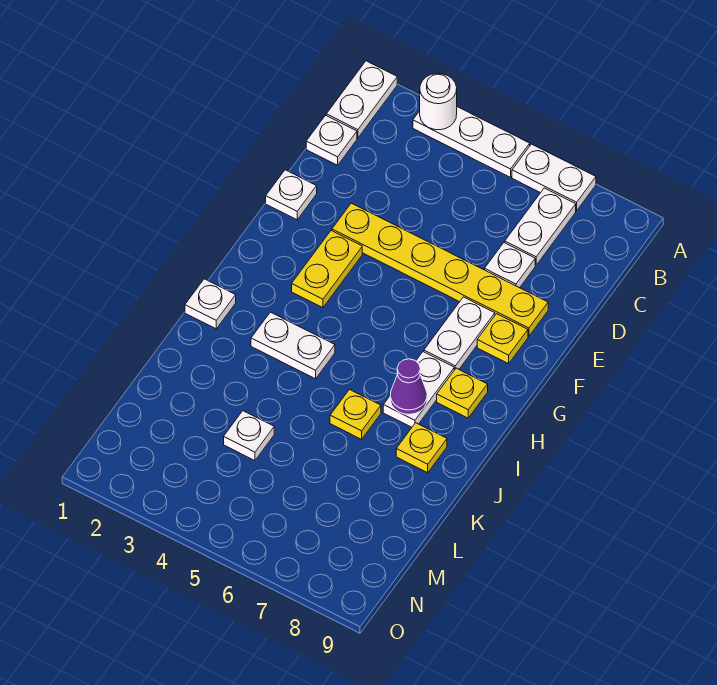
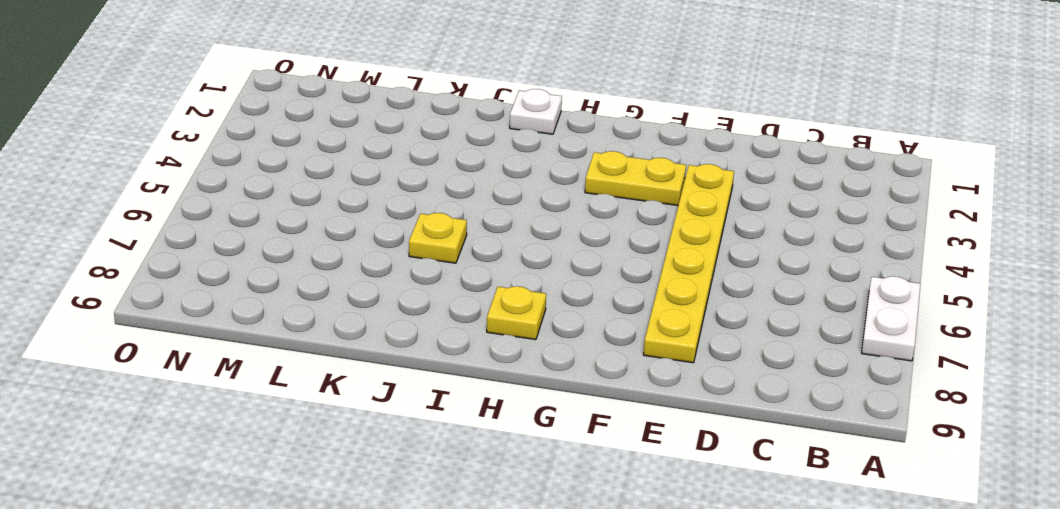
none -> white 1x2 plate [326,61,397,138]
none -> white 1x3 plate [413,107,530,177]
none -> white 1x2 plate [505,188,576,265]

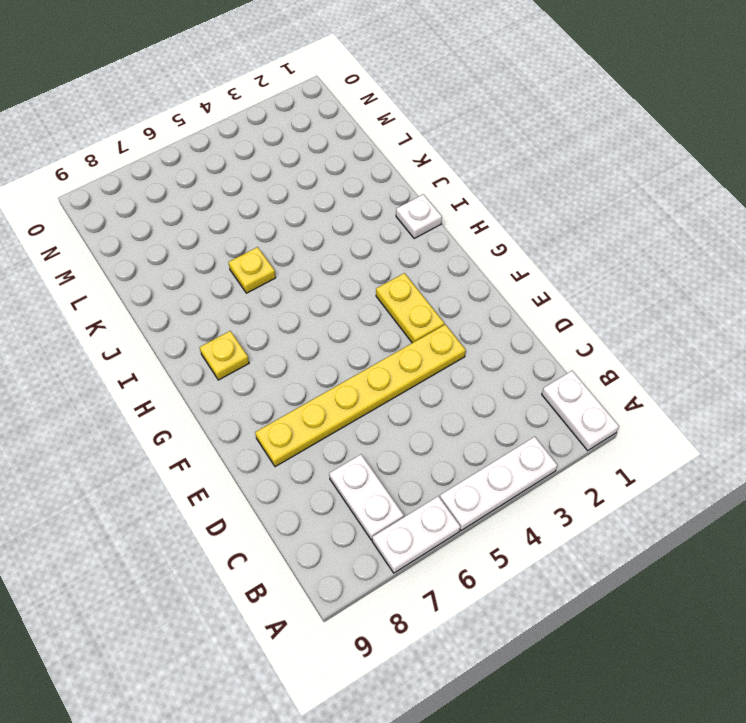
none -> white 1x1 plate [306,115,357,165]
none -> white 1x1 plate [485,243,535,288]
none -> white 1x1 plate [266,170,317,220]

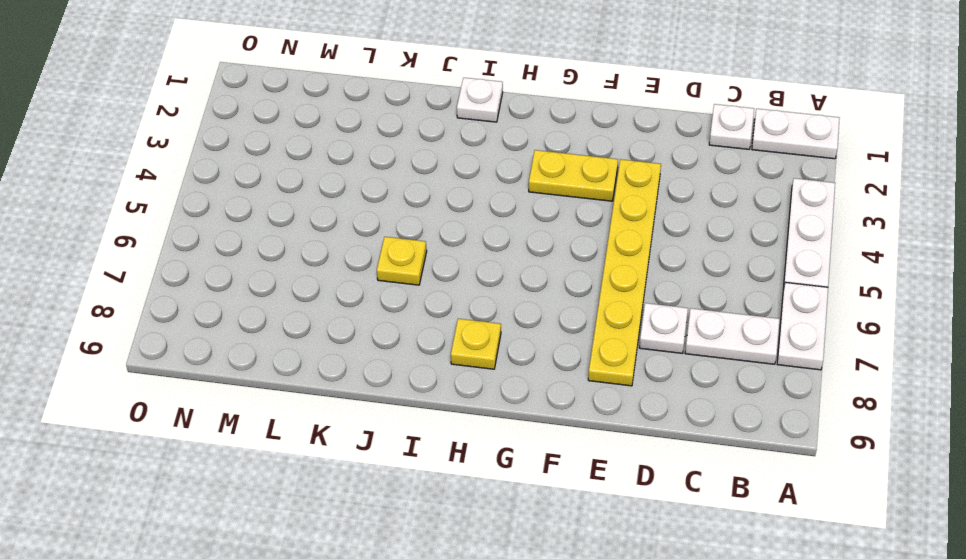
none -> white 1x1 plate [266,170,317,220]
none -> white 1x2 plate [424,297,495,370]
none -> yellow 1x1 plate [477,314,528,364]

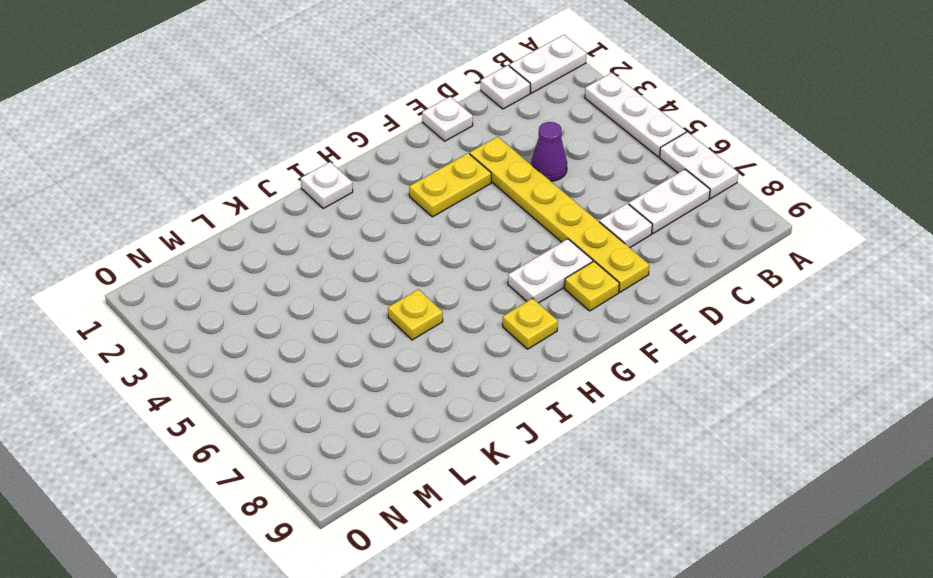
purple 1x1 cone [531,122,567,181] -> purple 1x1 cone moved to [390,359,427,414]
none -> white 1x2 plate [383,352,454,427]
none -> white 1x2 plate [251,312,335,379]
none -> yellow 1x1 plate [396,423,447,473]

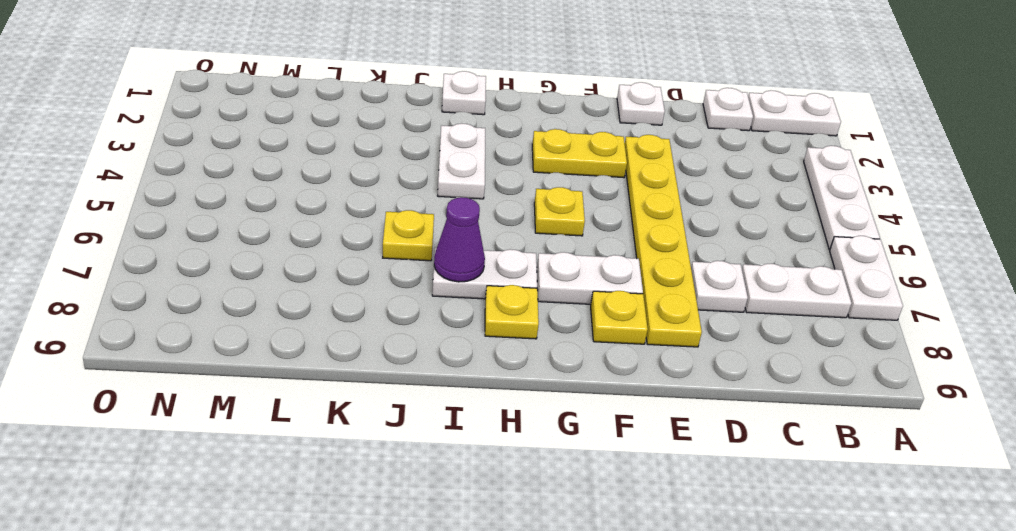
yellow 1x1 plate [534,187,585,236] -> yellow 1x1 plate moved to [396,423,447,473]
none -> white 1x1 plate [224,411,274,461]
none -> white 1x1 round brick [420,73,457,130]

